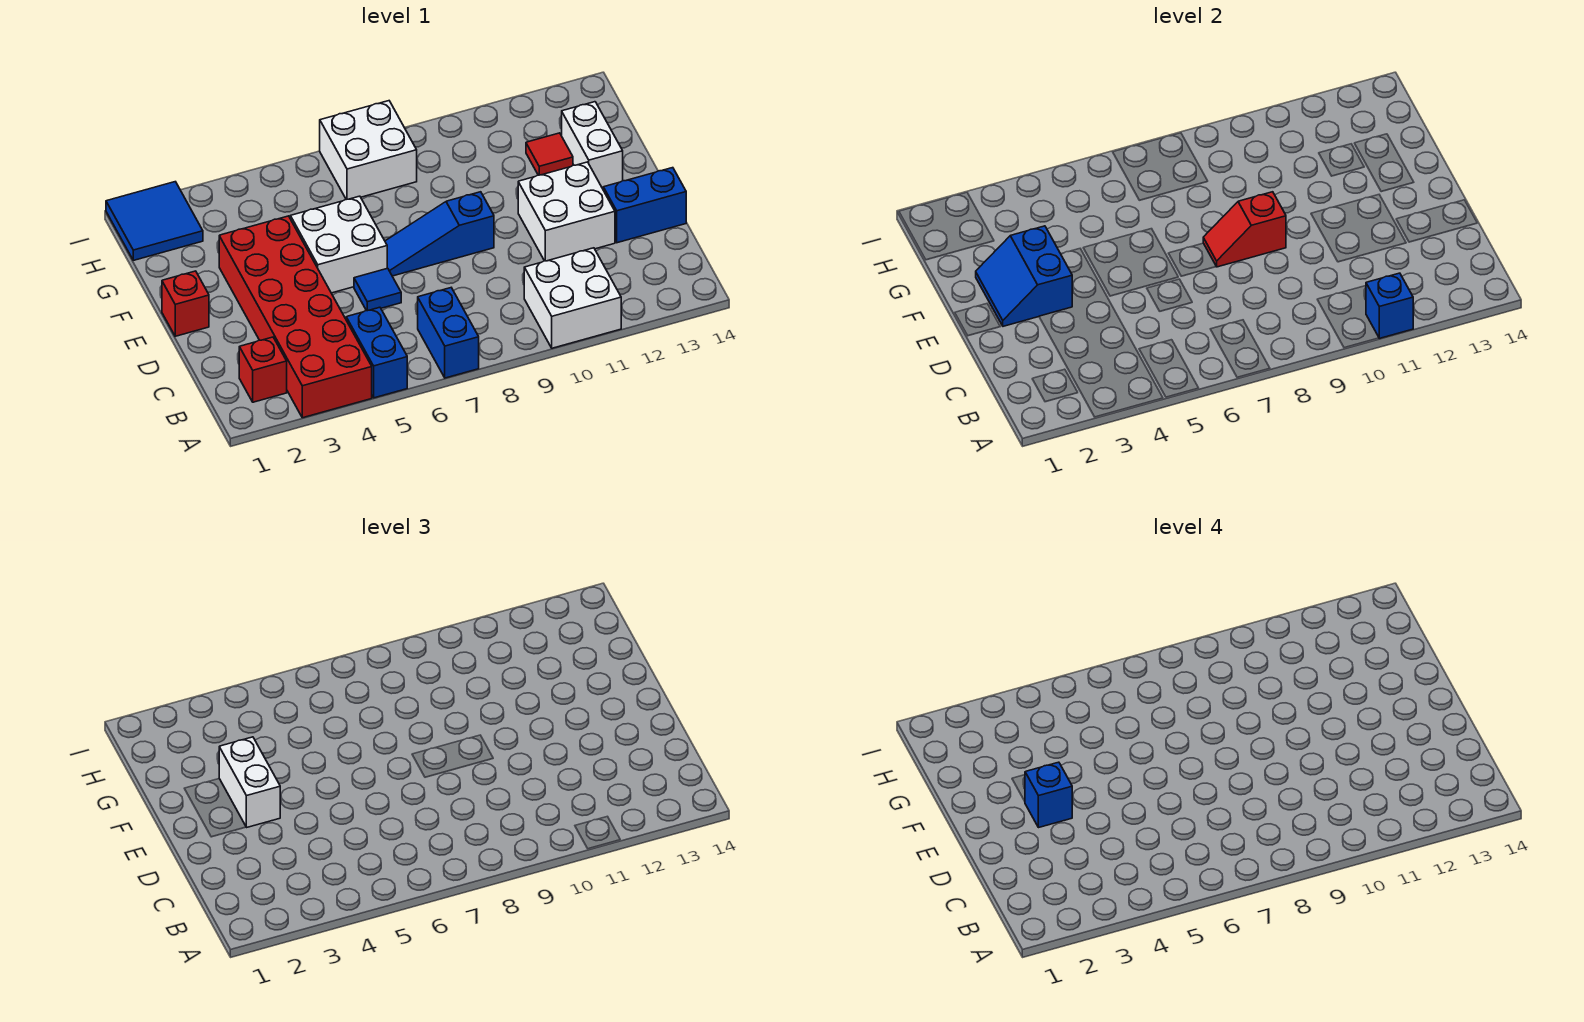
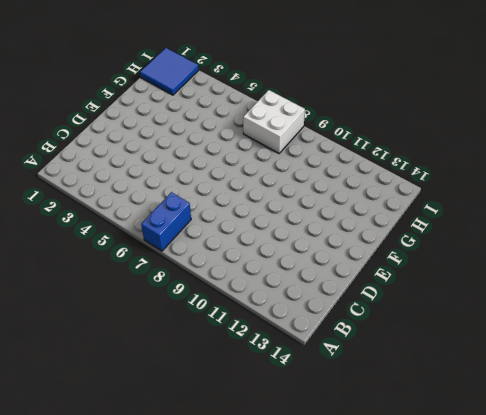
none -> red 2x6 brick [219,216,372,418]
none -> blue 1x2 brick [346,307,407,398]
none -> white 2x2 brick [524,248,621,348]

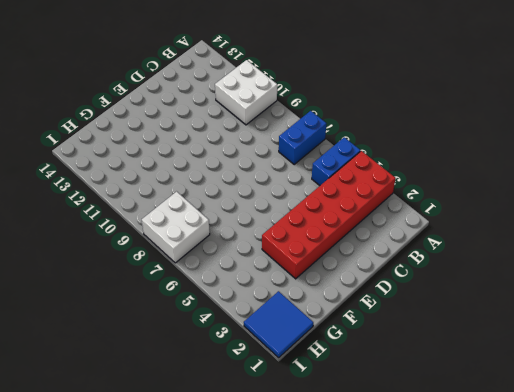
none -> red 1x1 brick [239,337,287,402]
none -> blue 1x1 tile [354,268,401,311]
none -> white 2x2 brick [518,162,615,261]

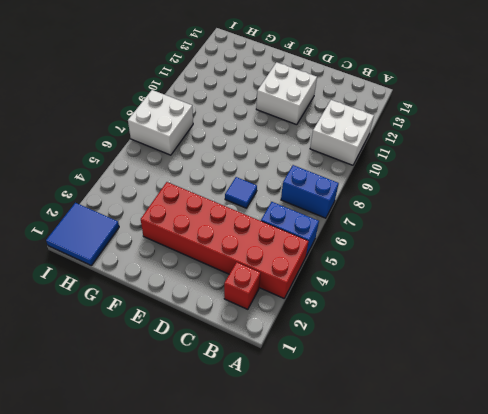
none -> blue 1x2 brick [603,168,686,243]
none -> red 1x1 brick [162,271,209,336]
none -> white 2x2 brick [290,196,387,293]

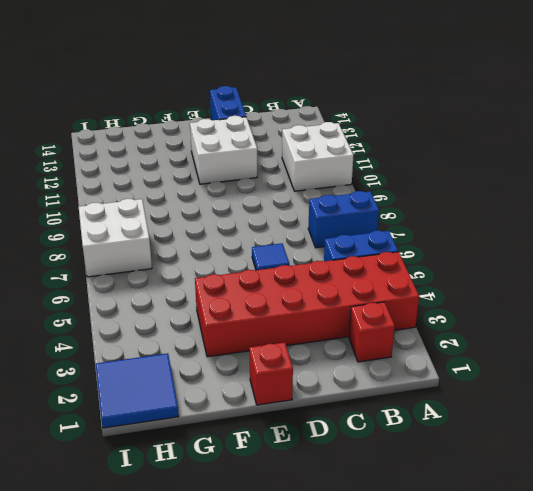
none -> white 2x2 brick [290,196,387,293]
none -> blue 1x3 slope [385,192,494,276]
none -> white 1x2 brick [562,102,623,188]

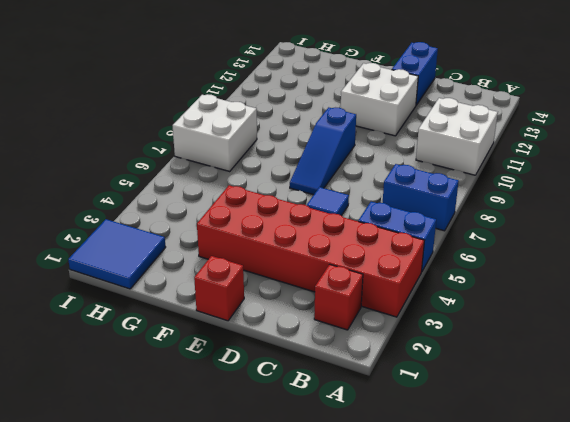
none -> white 2x2 brick [290,196,387,293]
none -> white 1x2 brick [562,102,623,188]
none -> red 1x1 tile [526,133,573,175]

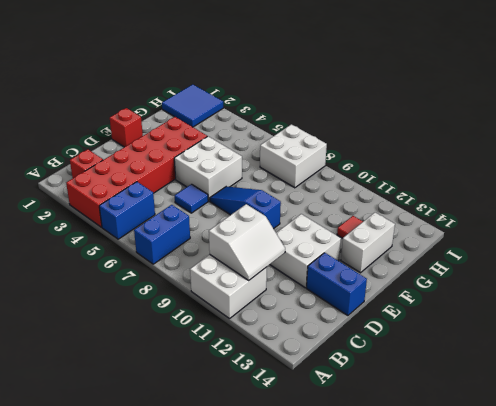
white 2x2 slope [209,204,285,280] -> none
none -> blue 1x1 brick [1366,273,1413,338]
none -> blue 2x2 slope [976,226,1072,326]
none -> red 1x2 slope [1203,192,1286,267]

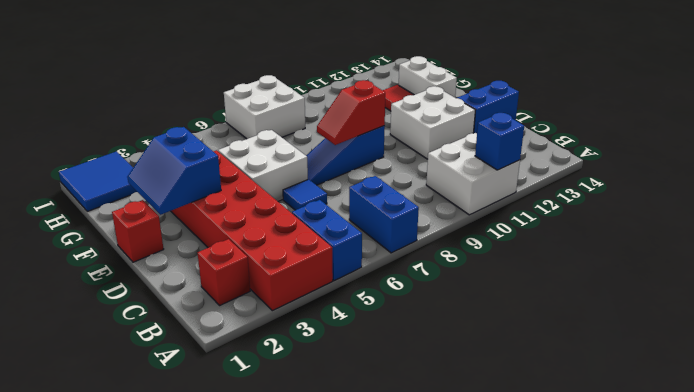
none -> white 1x2 brick [219,737,280,828]
none -> blue 1x1 brick [1025,762,1072,828]

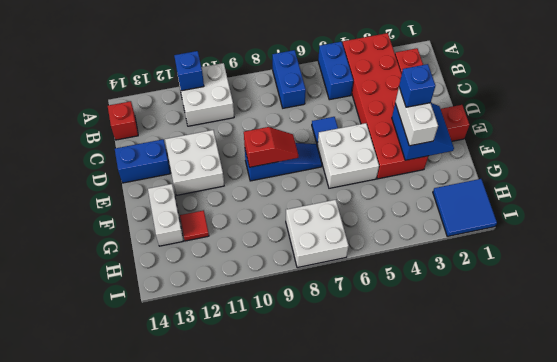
red 1x1 brick [108,101,138,140] -> none

